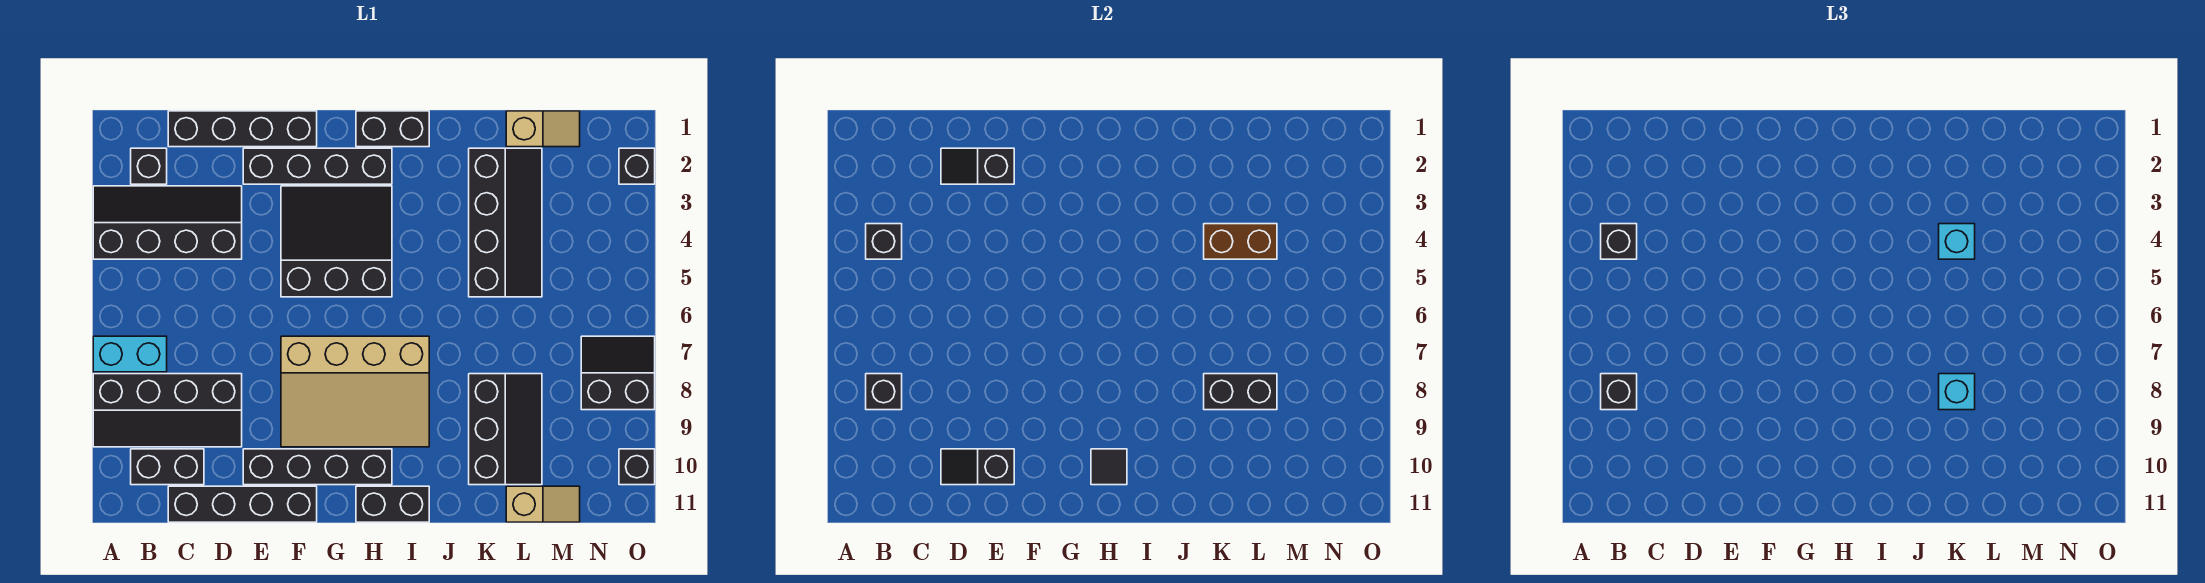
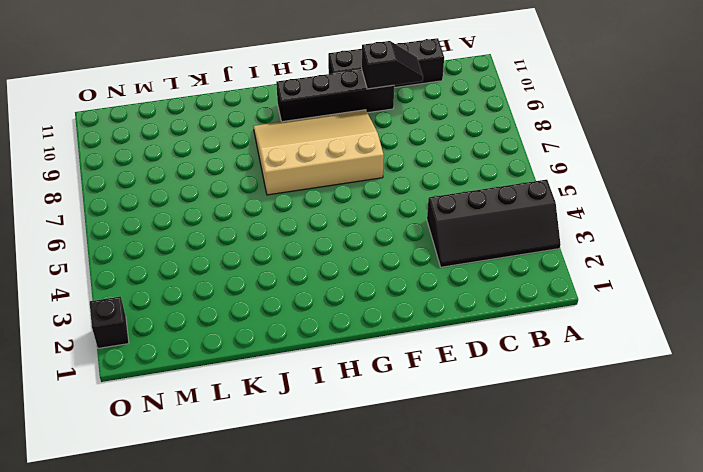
none -> cyan 1x2 brick [93,336,167,372]
none -> black 2x4 slope [93,374,242,447]
none -> black 1x1 brick [131,148,167,184]
none -> black 1x2 brick [131,449,204,485]

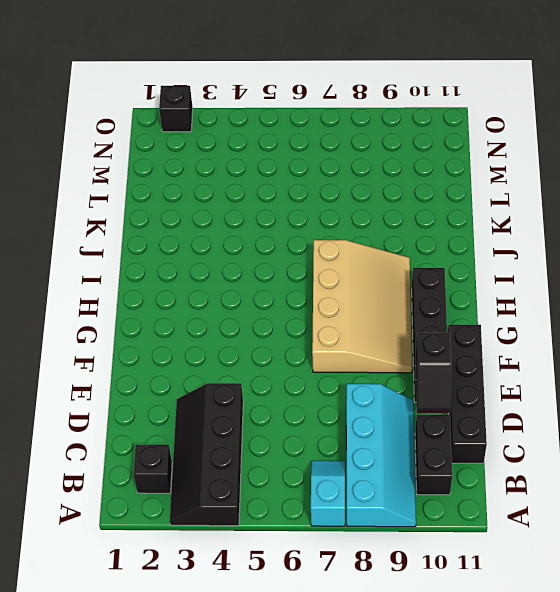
cyan 1x2 slope [311,461,345,526] -> cyan 1x2 brick [93,336,167,372]
cyan 2x4 slope [346,384,416,527] -> black 2x4 slope [93,374,242,447]
none -> black 1x4 brick [168,111,317,147]
none -> black 1x4 brick [243,148,392,184]
none -> black 3x3 slope [281,186,392,297]
none -> black 1x2 brick [356,111,429,147]

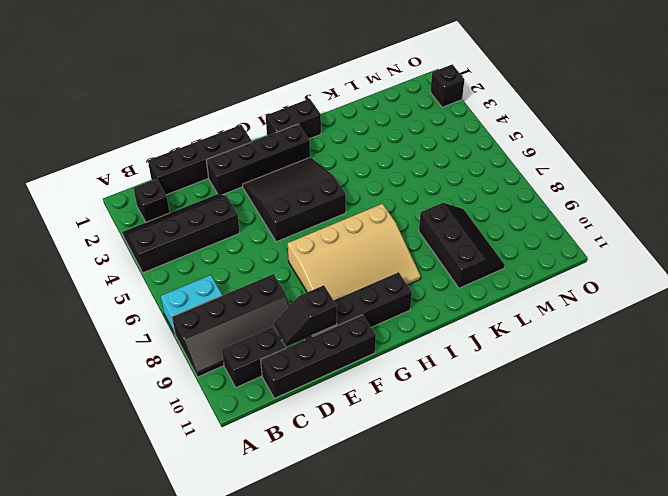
none -> black 1x2 brick [356,486,429,522]
none -> black 2x4 slope [469,148,542,297]
none -> tan 1x2 slope [506,111,580,147]
none -> tan 1x2 slope [506,486,580,522]

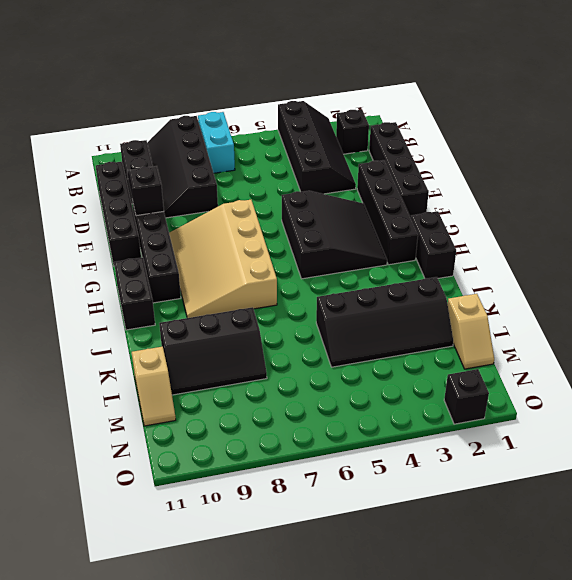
none -> black 2x2 slope [581,336,655,410]
none -> black 1x1 brick [619,449,655,485]
none -> black 1x1 brick [866,224,902,259]
none -> black 1x1 brick [866,374,902,410]

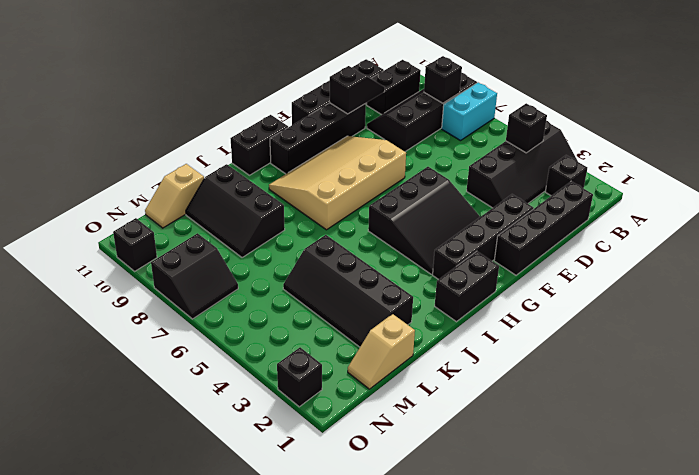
none -> black 1x2 slope [941,148,1014,184]
none -> black 1x1 tile [1091,449,1127,485]
none -> brown 1x2 brick [1204,224,1277,259]
none -> black 1x2 brick [1204,374,1277,410]

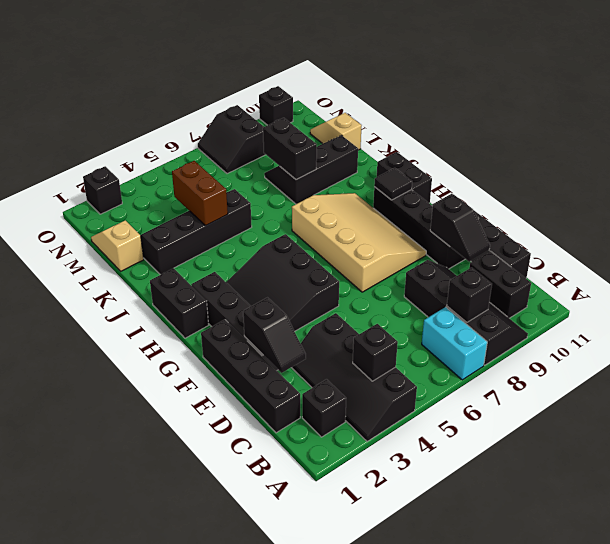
none -> black 1x1 brick [1601,224,1637,259]
none -> black 1x1 brick [1601,374,1637,410]
none -> cyan 1x1 brick [1939,224,1975,259]
none -> cyan 1x1 brick [1939,374,1975,410]

